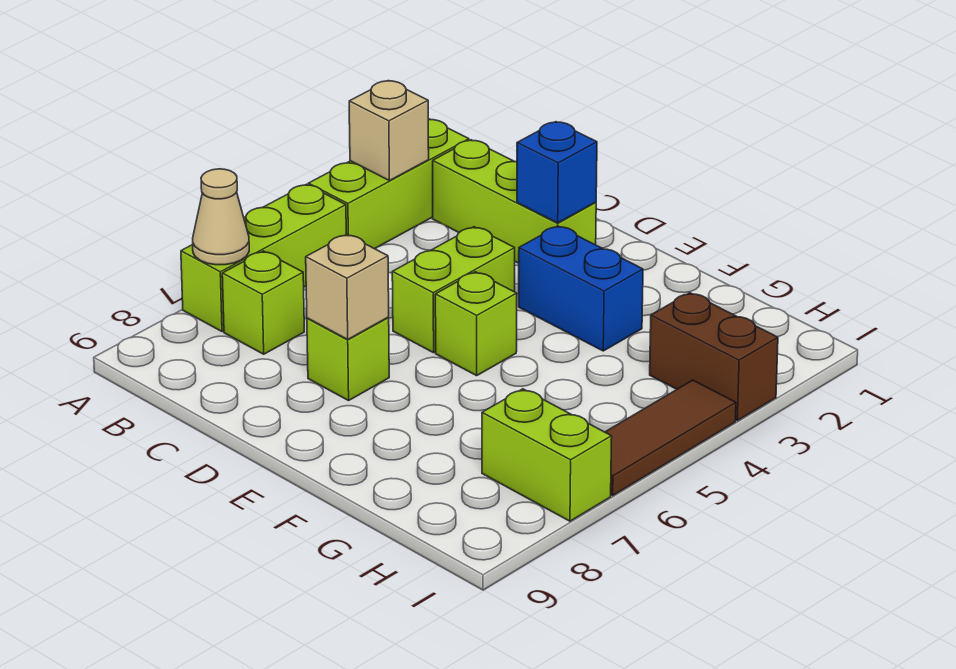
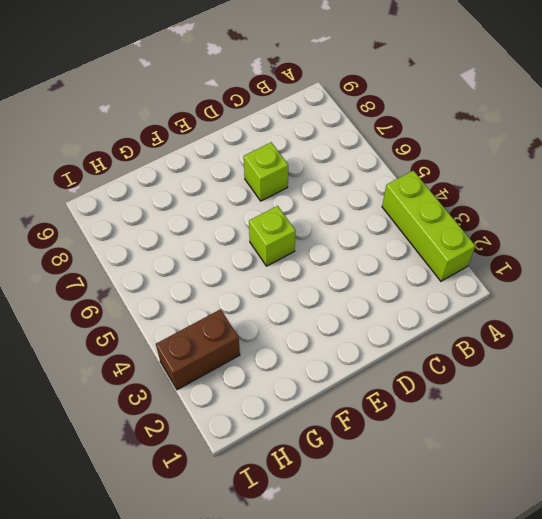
none -> lime 1x3 brick [181,184,346,332]
none -> lime 1x3 brick [433,140,596,263]
none -> lime 1x1 brick [222,251,304,354]

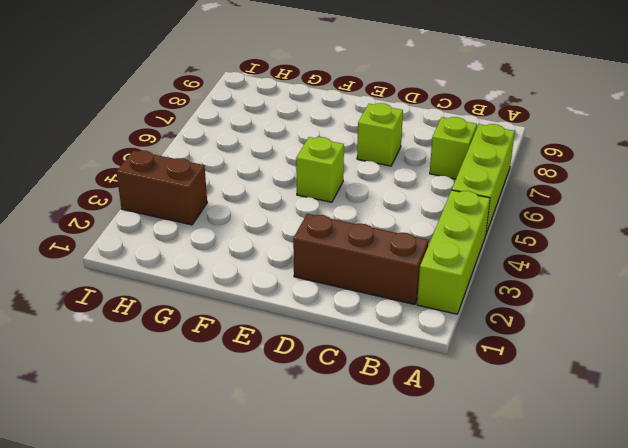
brown 1x3 brick [293,214,429,305] -> lime 1x3 brick [433,140,596,263]
none -> lime 1x2 brick [392,227,515,353]
none -> blue 1x2 brick [519,226,643,351]
none -> lime 1x2 brick [482,389,612,521]

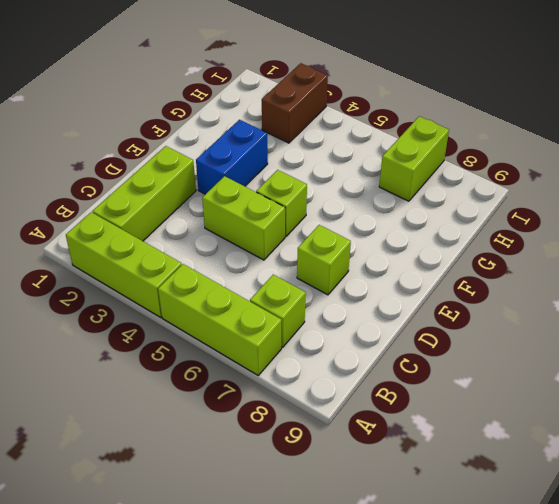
none -> brown 1x3 tile [605,380,736,496]
none -> tan 1x1 brick [349,81,429,181]
none -> tan 1x1 cone [193,169,249,265]

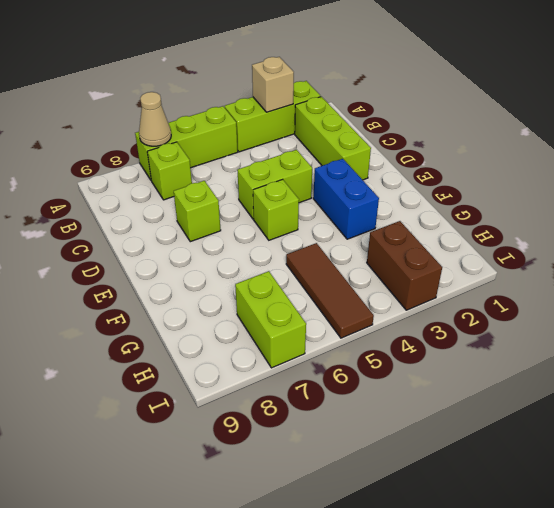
brown 1x3 tile [286,243,374,338] -> brown 1x3 tile turned to [605,380,736,496]
none -> blue 1x1 brick [517,122,597,223]
none -> tan 1x1 brick [306,234,389,339]

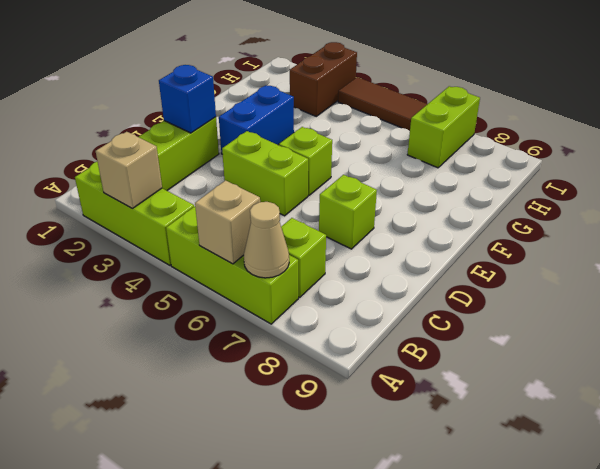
tan 1x1 brick [195,180,260,264] -> tan 1x1 brick moved to [306,234,389,339]

